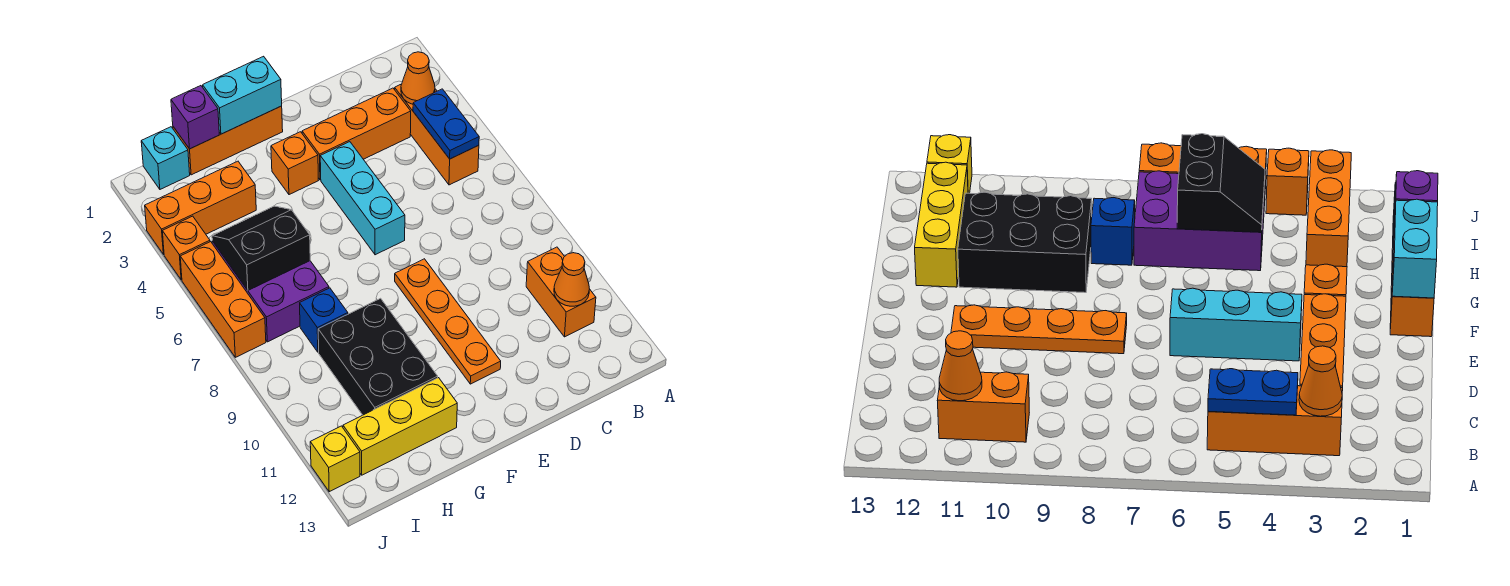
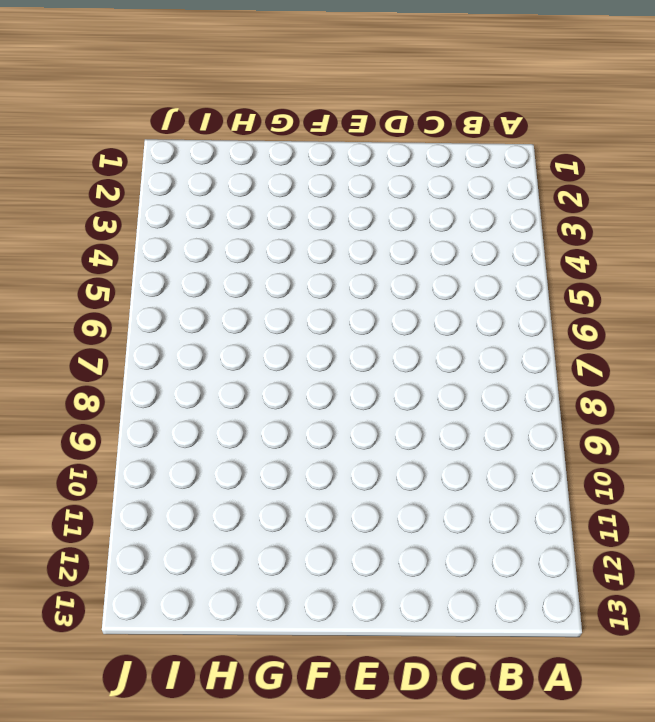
none -> orange 1x3 brick [395,84,479,185]
none -> orange 1x2 brick [526,247,596,337]
none -> orange 1x3 brick [302,88,411,180]

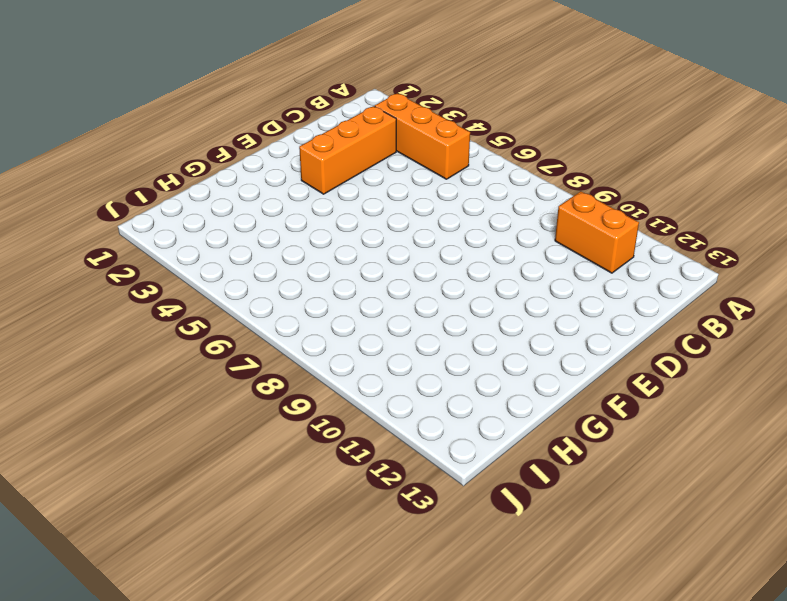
none -> cyan 1x3 brick [320,142,405,255]
none -> orange 1x4 plate [395,259,501,384]
none -> orange 1x3 brick [173,106,283,175]

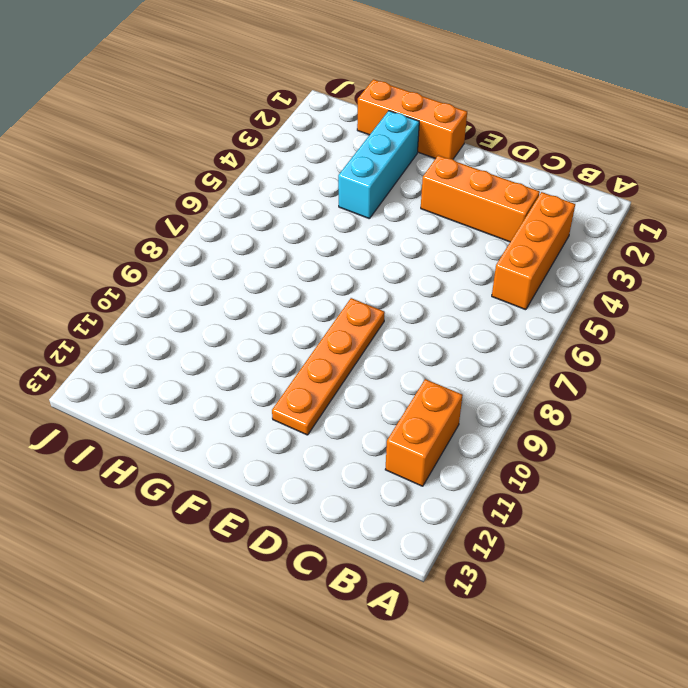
cyan 1x3 brick [338,111,419,219] -> cyan 1x3 brick moved to [320,142,405,255]
none -> orange 1x1 brick [271,132,318,195]
none -> black 2x3 brick [318,298,438,415]
none -> yellow 1x3 brick [343,378,457,475]

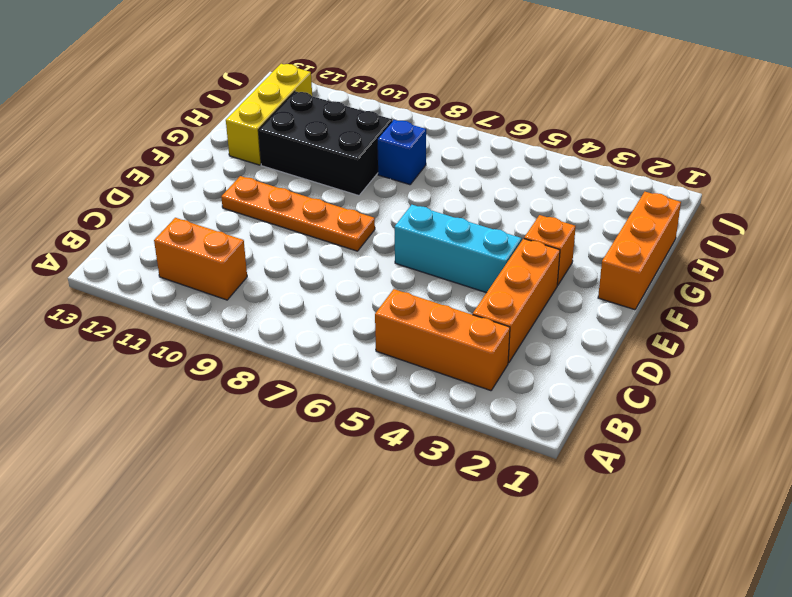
none -> orange 1x3 brick [145,161,256,255]
none -> purple 2x3 brick [212,241,329,342]
none -> cyan 1x1 brick [141,127,190,189]

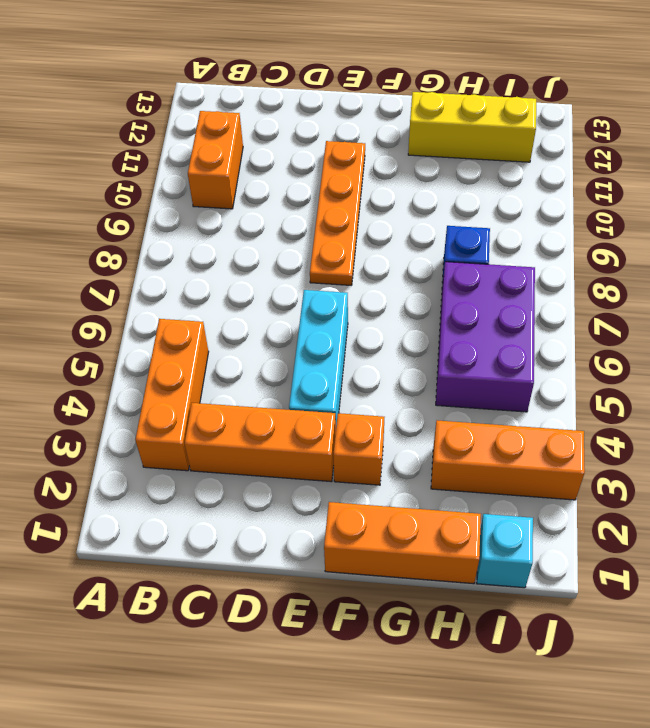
none -> black 2x3 brick [318,298,438,415]
none -> orange 1x1 brick [162,216,210,280]
none -> orange 1x3 brick [180,242,266,357]

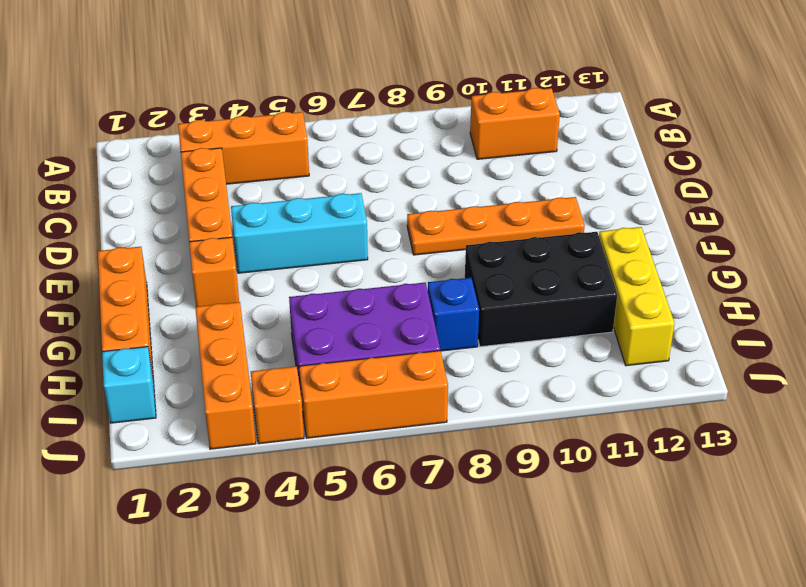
none -> yellow 1x1 brick [310,426,360,492]
none -> orange 1x1 cone [401,52,435,104]
none -> blue 1x2 plate [413,89,479,159]

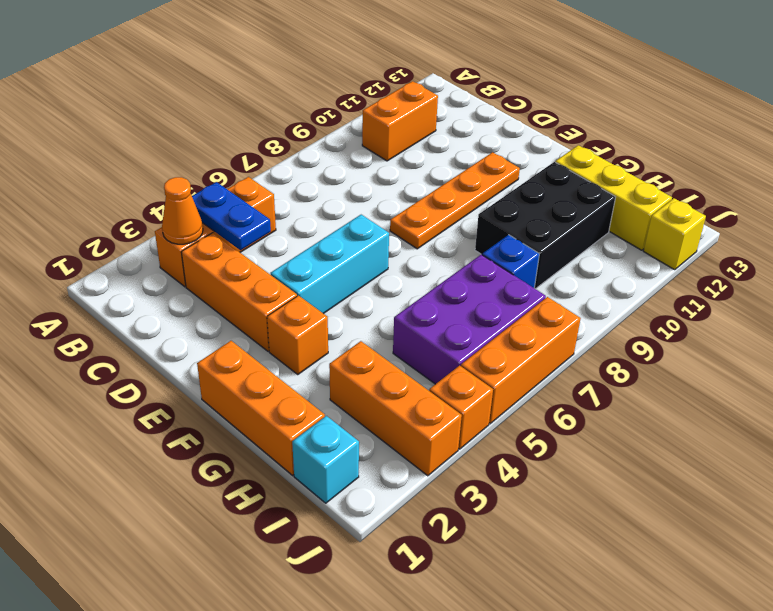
blue 1x2 plate [192,182,271,250] -> blue 1x2 plate turned to [413,89,479,159]
none -> orange 1x1 cone [554,253,590,306]
none -> cyan 1x2 brick [203,56,282,134]
none -> purple 1x1 brick [171,86,219,149]

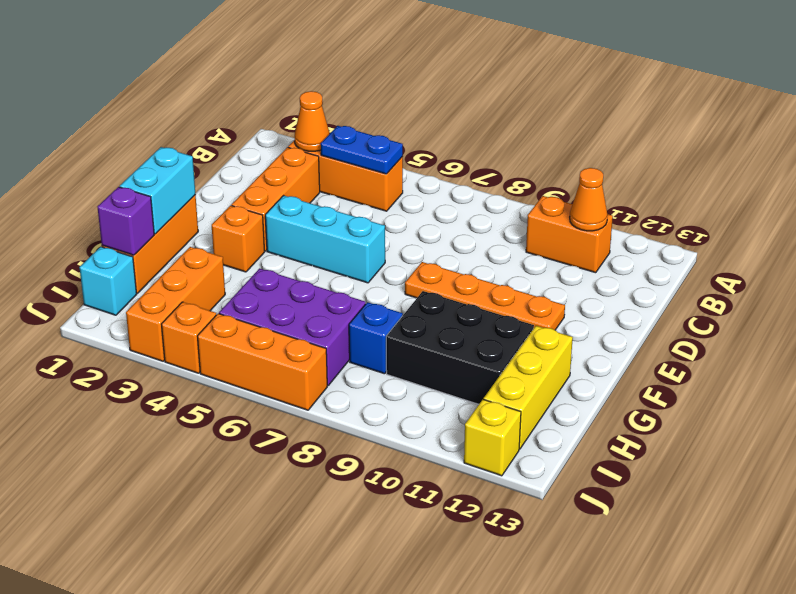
none -> black 2x2 slope [212,206,310,290]

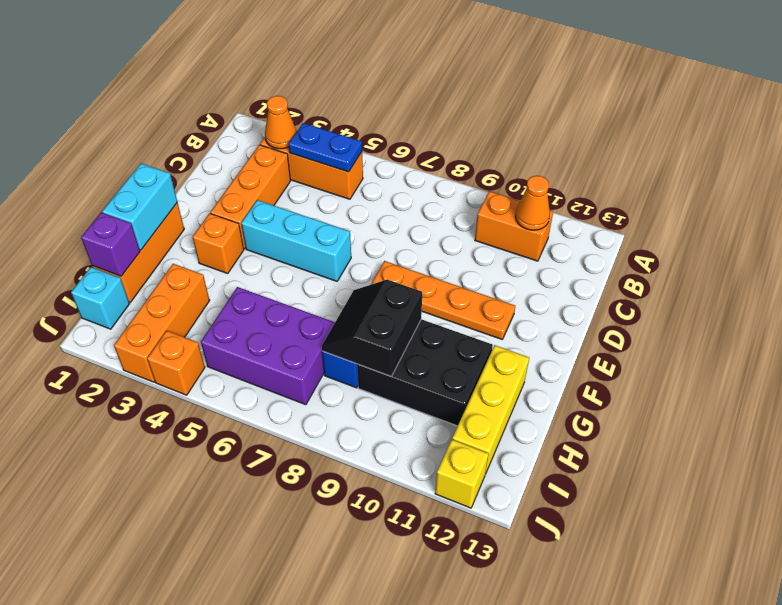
black 2x2 slope [322,280,422,376] -> black 2x2 slope moved to [212,206,310,290]
none -> orange 1x3 brick [180,242,266,357]

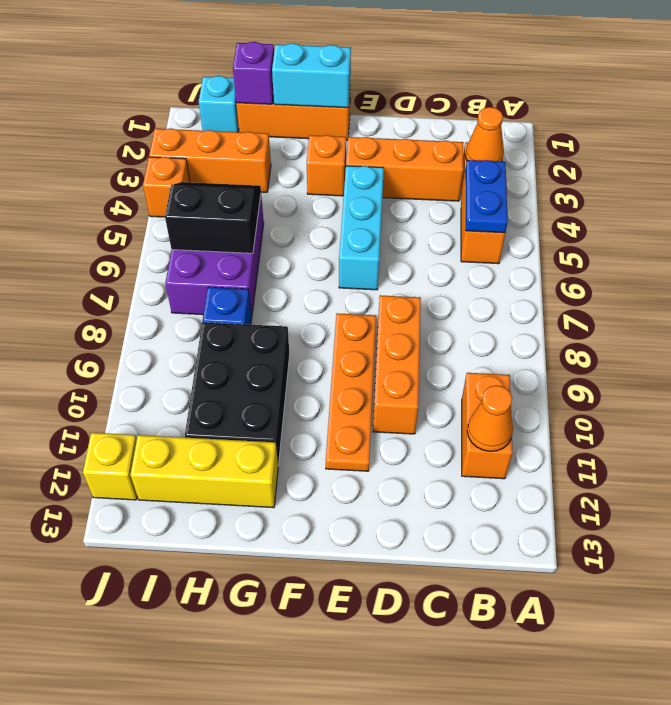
orange 1x3 brick [373,295,421,434] -> orange 1x3 brick moved to [180,242,266,357]

